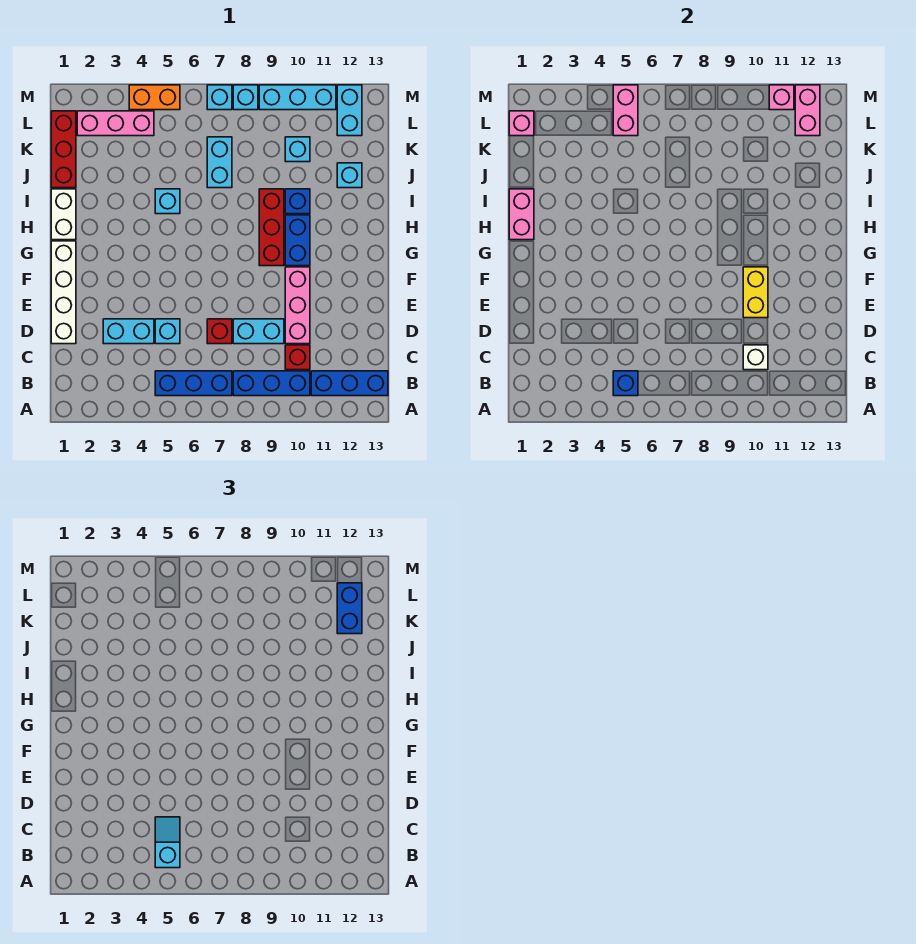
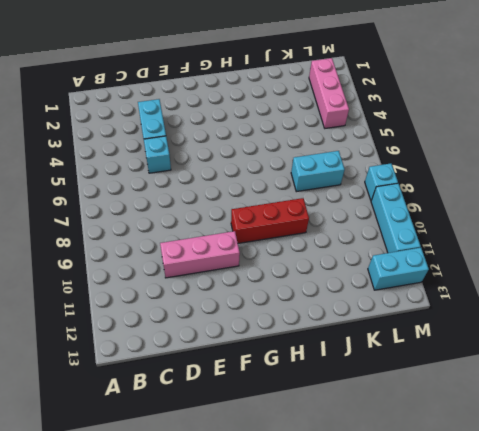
none -> blue 1x3 brick [155,371,232,396]
none -> blue 1x3 brick [233,371,310,396]
none -> blue 1x3 brick [311,371,388,396]
none -> red 1x1 brick [285,345,310,370]

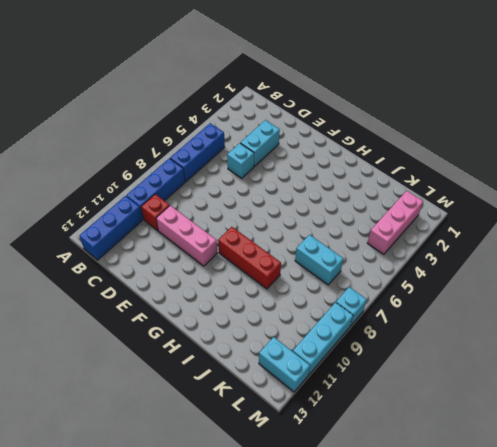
none -> white 1x4 brick [51,241,76,344]
none -> red 1x1 brick [207,319,232,344]
none -> cyan 1x2 brick [233,319,284,344]
none -> blue 1x2 brick [285,215,310,266]

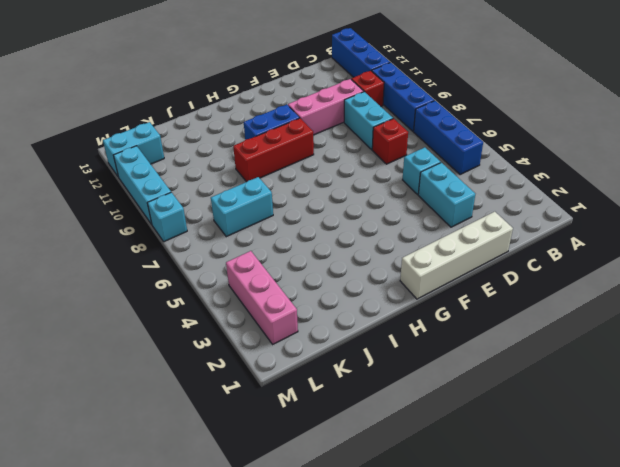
none -> white 1x2 brick [51,189,76,240]
none -> cyan 1x1 brick [155,189,180,214]
none -> blue 1x1 brick [285,189,310,214]
none -> red 1x3 brick [51,111,76,188]

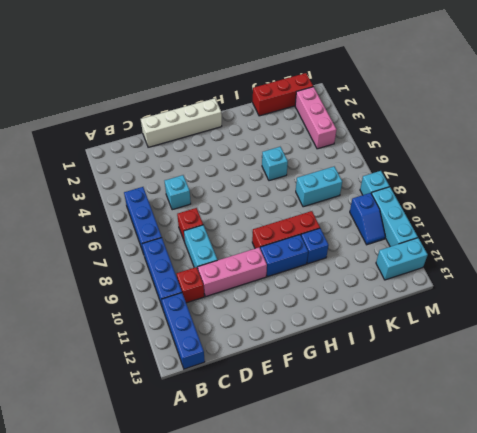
blue 1x2 slope [350,193,385,245] -> none
none -> cyan 1x2 brick [103,319,154,344]
none -> white 1x2 brick [51,189,76,240]
none -> cyan 1x1 brick [337,163,362,188]
none -> cyan 1x1 brick [285,137,310,162]

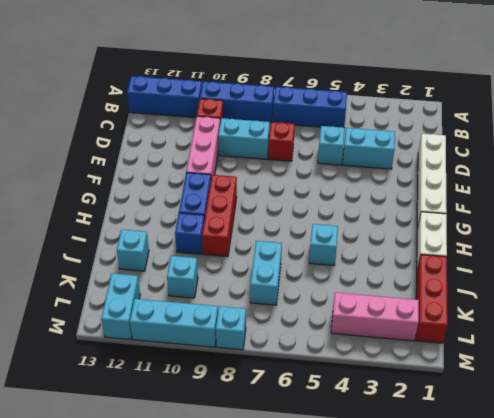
none -> orange 1x2 brick [129,85,180,110]
none -> cyan 1x1 brick [207,85,232,110]
none -> blue 1x1 brick [613,371,638,396]
none -> white 1x1 brick [743,345,768,370]

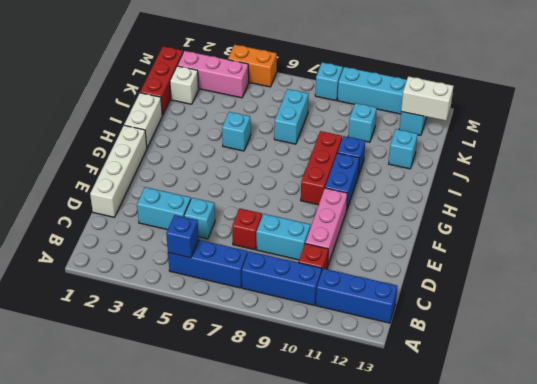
white 1x1 brick [170,66,199,104] -> white 1x1 brick moved to [743,345,768,370]
white 1x2 brick [401,76,453,121] -> pink 1x2 brick [795,85,820,136]
none -> cyan 1x1 brick [207,85,232,110]
none -> yellow 1x2 brick [743,267,768,318]
none -> pink 1x2 brick [509,189,534,240]
none -> pink 1x1 brick [509,111,534,136]

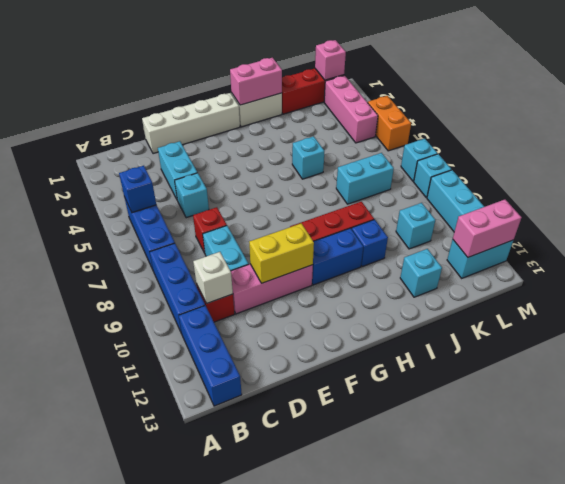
none -> pink 1x2 brick [613,85,638,136]
none -> pink 1x1 brick [769,85,794,110]
none -> cyan 1x2 slope [155,817,180,868]
none -> blue 1x2 brick [337,583,362,634]

